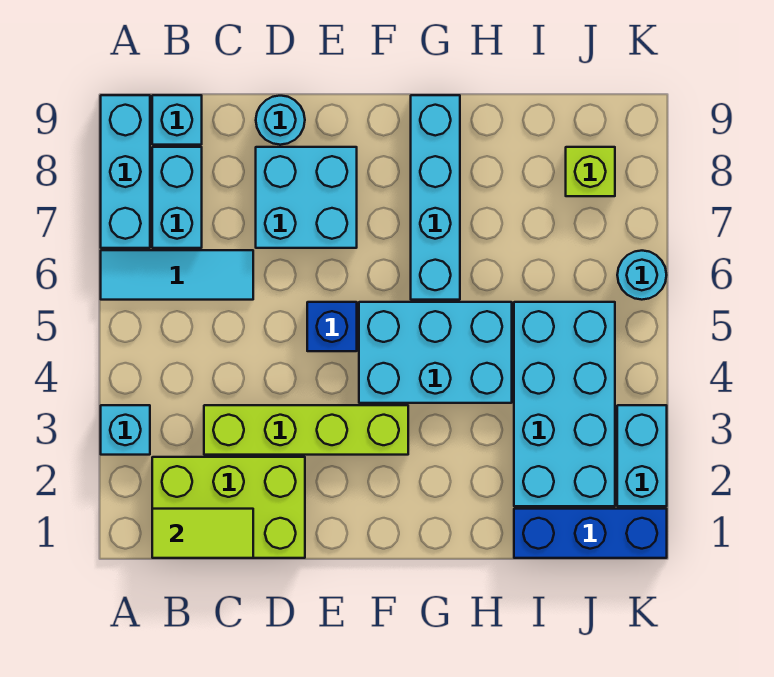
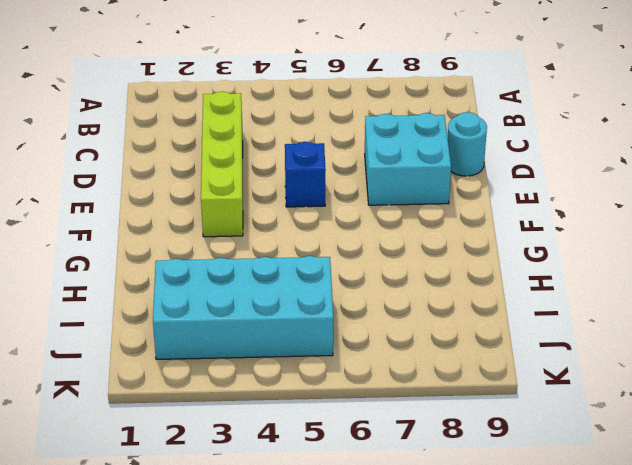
none -> cyan 1x1 brick [101,405,150,455]
none -> cyan 1x3 tile [101,250,253,300]
none -> cyan 1x3 brick [101,95,150,248]

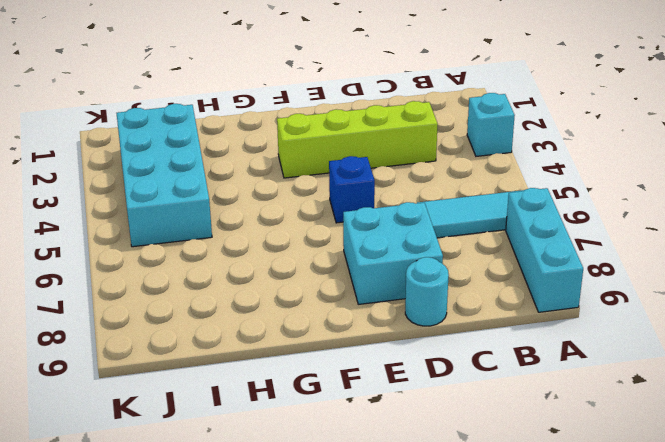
none -> lime 2x3 brick [152,457,305,558]
none -> cyan 1x2 brick [152,147,202,248]
none -> cyan 1x1 brick [152,95,202,145]

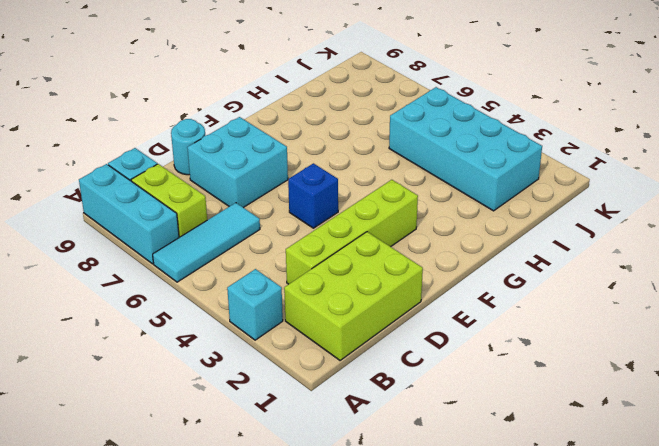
lime 1x2 brick [131,164,207,237] -> cyan 1x2 brick [152,147,202,248]
none -> cyan 2x3 brick [359,302,512,403]
none -> cyan 1x4 brick [411,95,460,300]
none -> blue 1x3 brick [514,509,667,558]

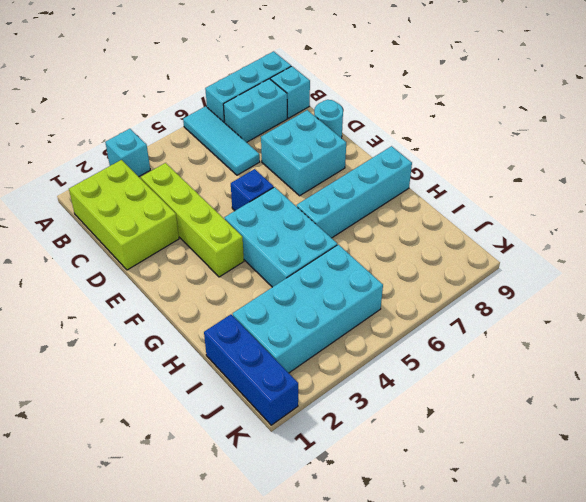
none -> lime 1x1 brick [566,147,615,196]
none -> cyan 1x2 brick [617,405,667,506]
none -> cyan 1x1 round brick [617,251,666,300]

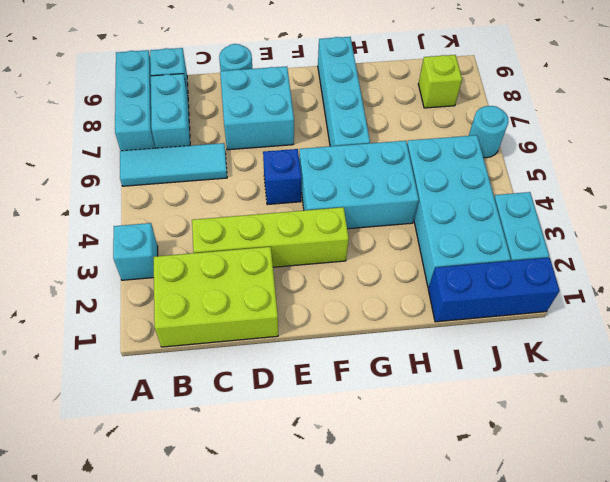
none -> lime 1x2 tile [152,509,253,558]

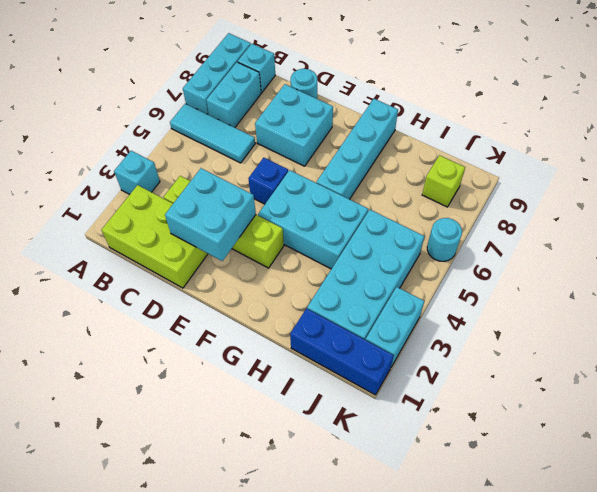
cyan 2x2 brick [165,168,256,261] -> none
none -> lime 1x2 tile [152,509,253,558]

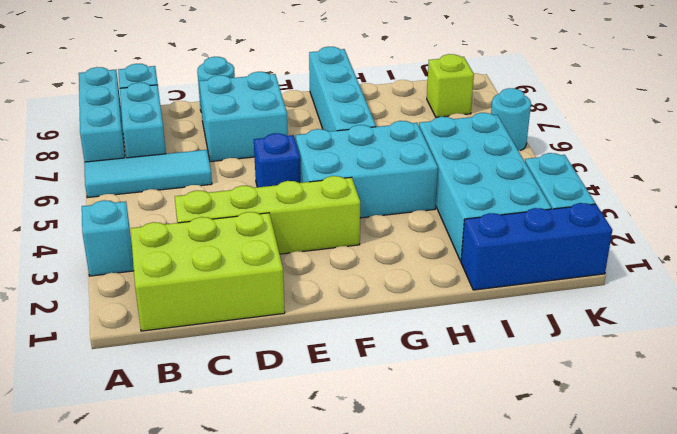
none -> lime 1x2 tile [152,509,253,558]

